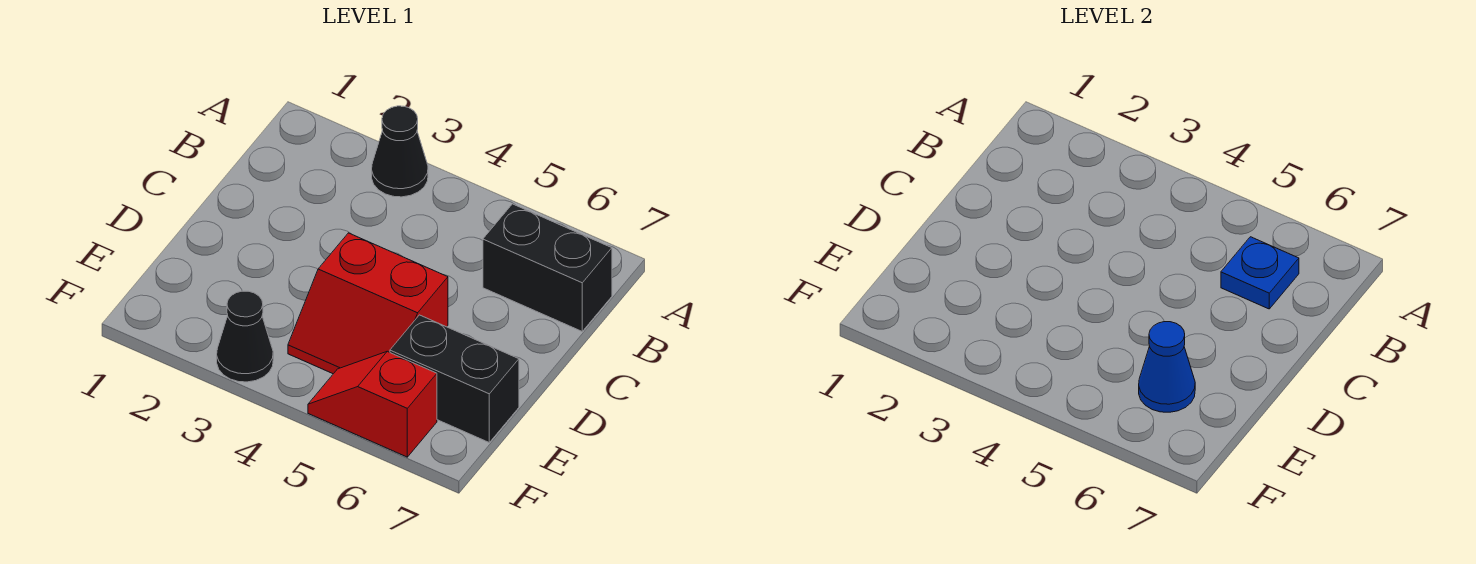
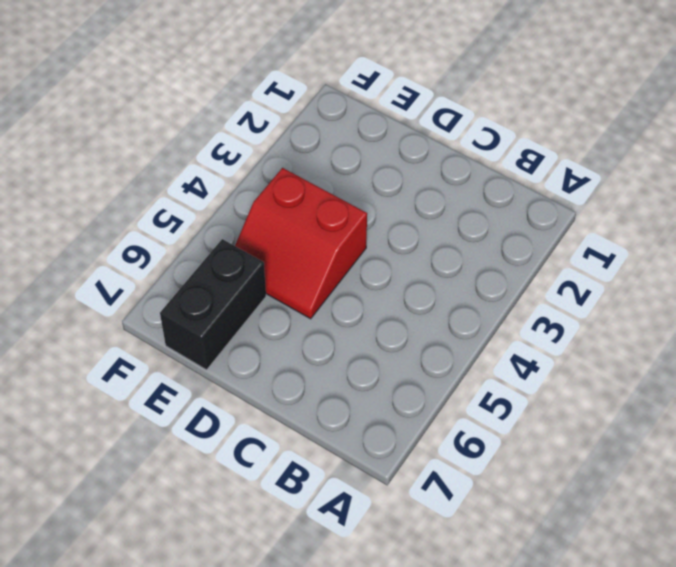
red 2x2 slope [235,168,367,319] -> red 2x2 slope turned to [288,233,448,374]
none -> black 1x1 cone [372,106,428,197]
none -> black 1x2 brick [483,204,612,331]

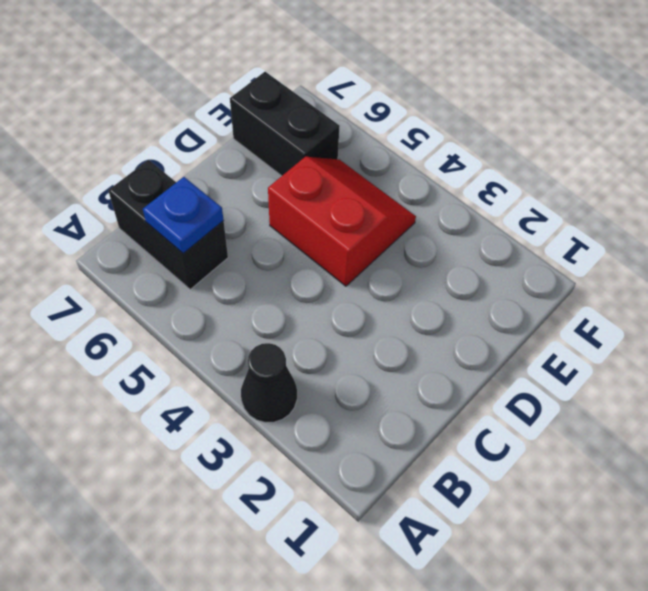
none -> black 1x1 cone [217,291,273,382]
none -> red 1x2 slope [308,351,437,457]

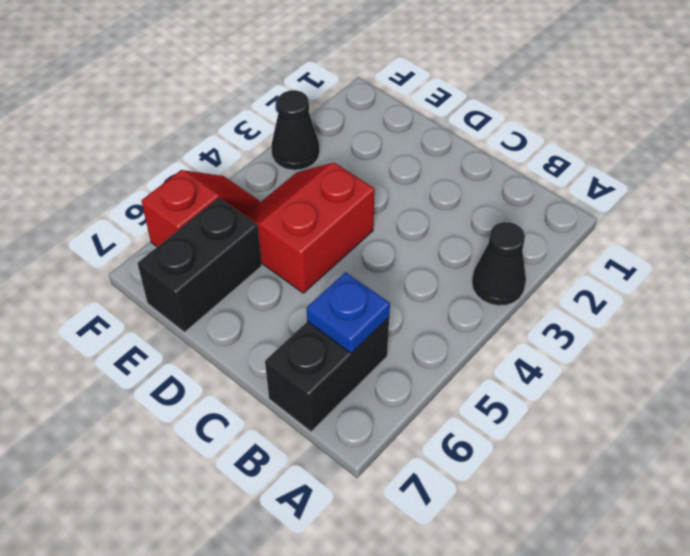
none -> blue 1x1 cone [1139,322,1195,412]

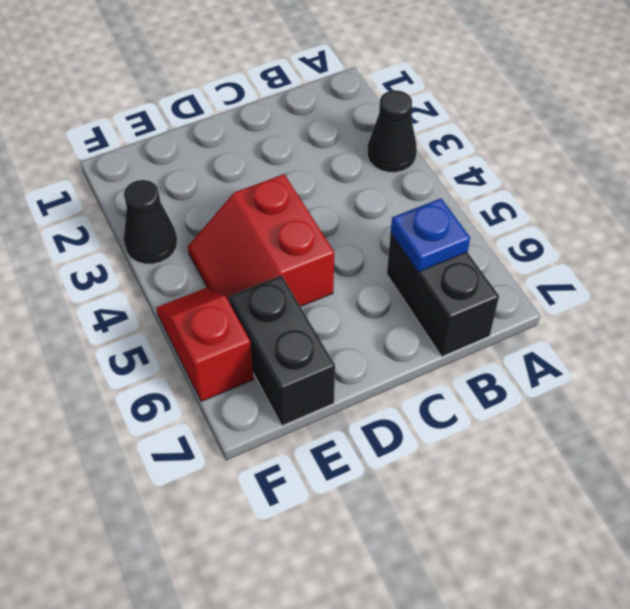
none -> blue 1x1 cone [1139,322,1195,412]

